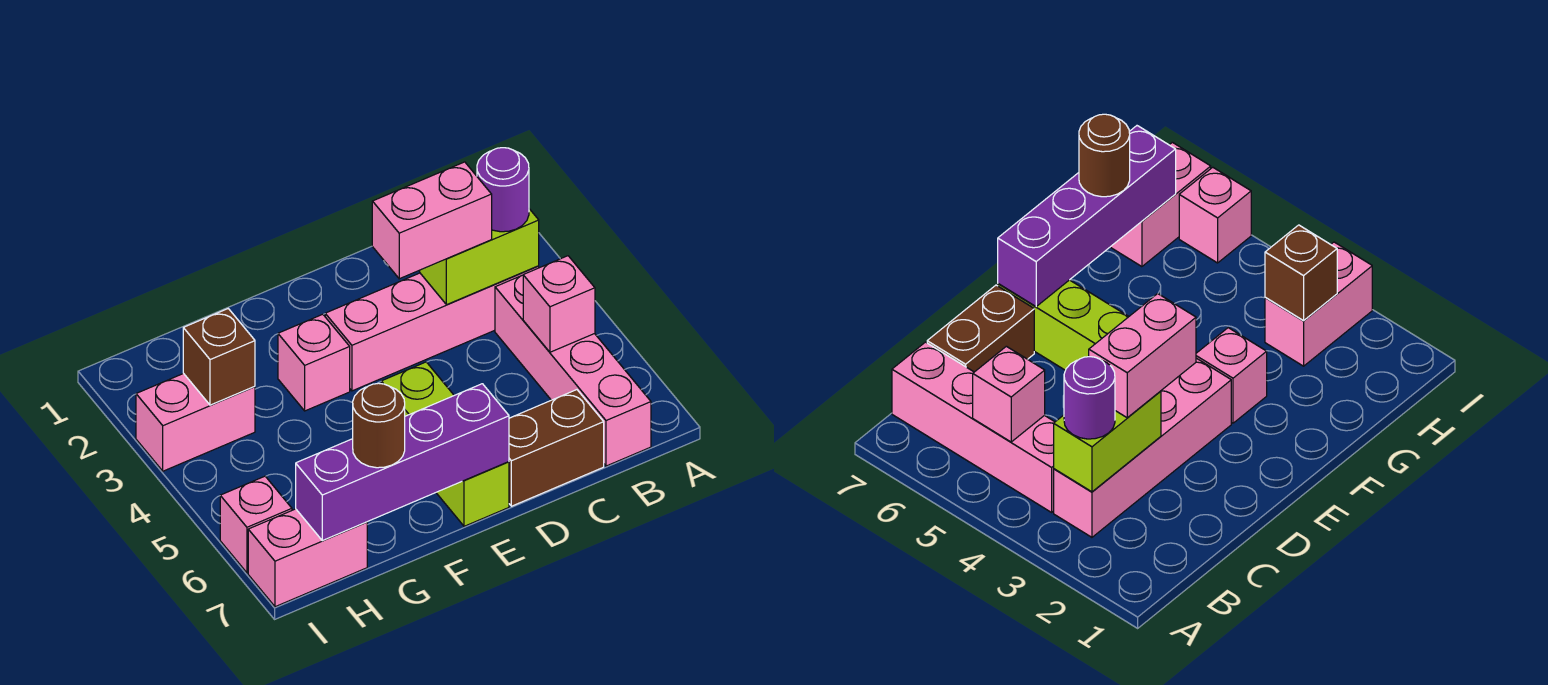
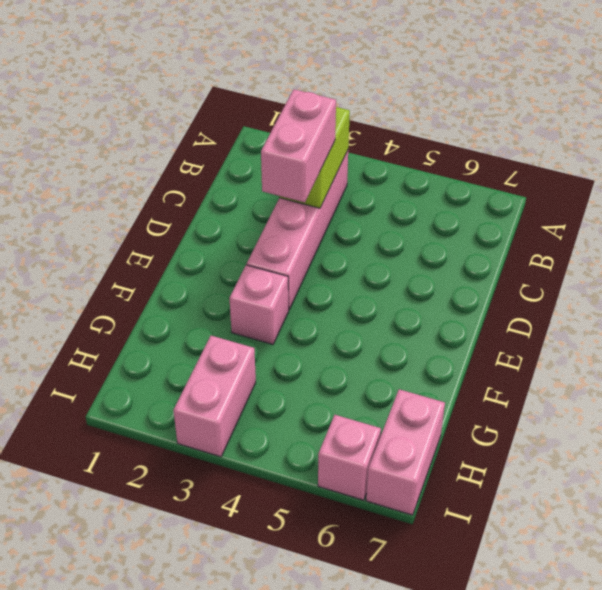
none -> pink 1x4 brick [495,275,651,466]
none -> brown 1x2 brick [509,390,604,506]
none -> lime 1x3 brick [381,362,509,526]

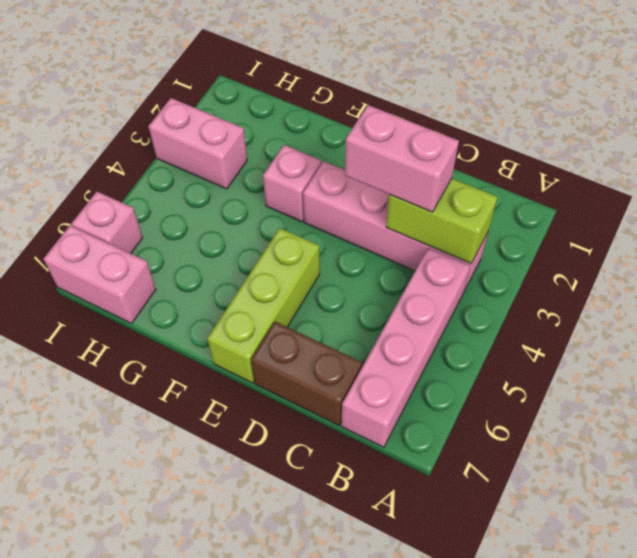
none -> pink 1x1 brick [523,256,595,352]
none -> purple 1x4 brick [296,384,509,541]
none -> brown 1x1 brick [183,309,255,405]

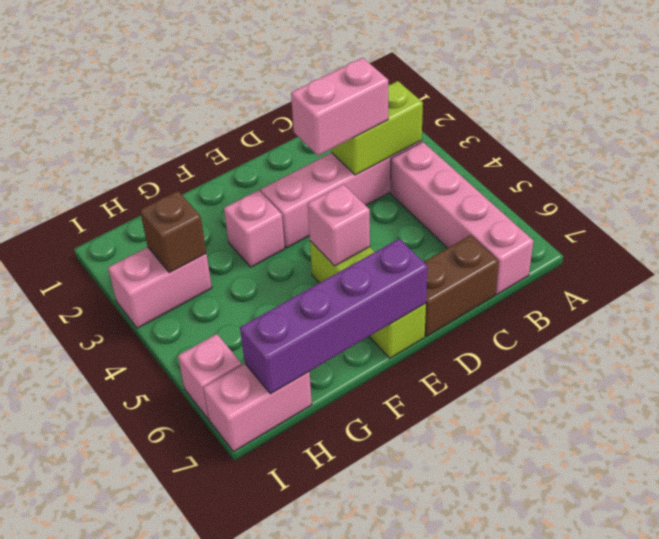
pink 1x1 brick [308,184,370,266] -> pink 1x1 brick moved to [523,256,595,352]
none -> purple 1x1 round brick [477,148,529,232]
none -> brown 1x1 round brick [353,383,405,468]

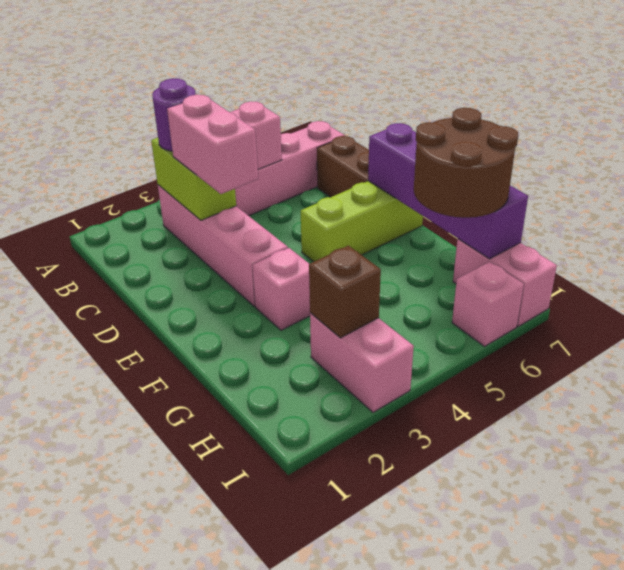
brown 2x2 round brick [414,108,518,218] -> brown 1x1 round brick [353,383,405,468]

